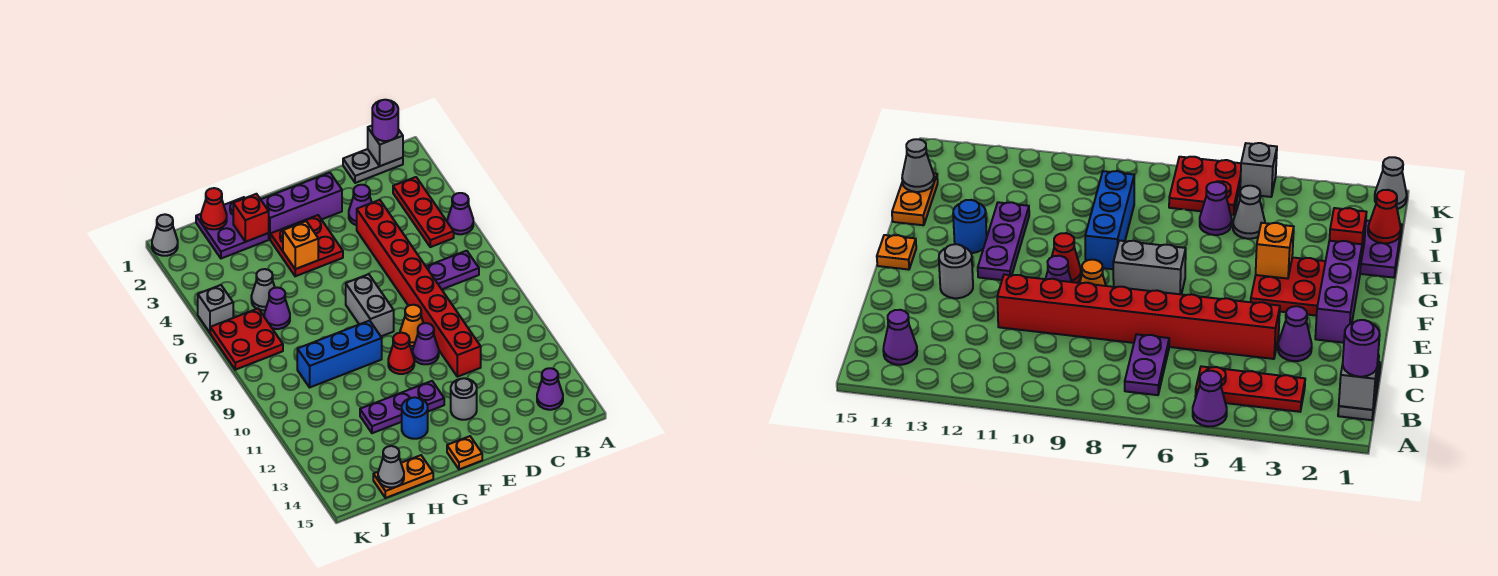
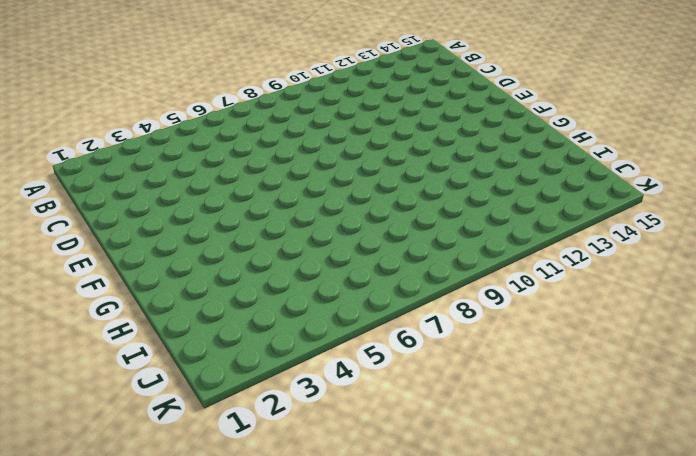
none -> purple 1x1 cone [447,193,473,234]
none -> grey 1x2 plate [343,149,403,183]
none -> red 1x3 plate [393,177,454,247]
none -> purple 1x2 plate [426,251,479,289]

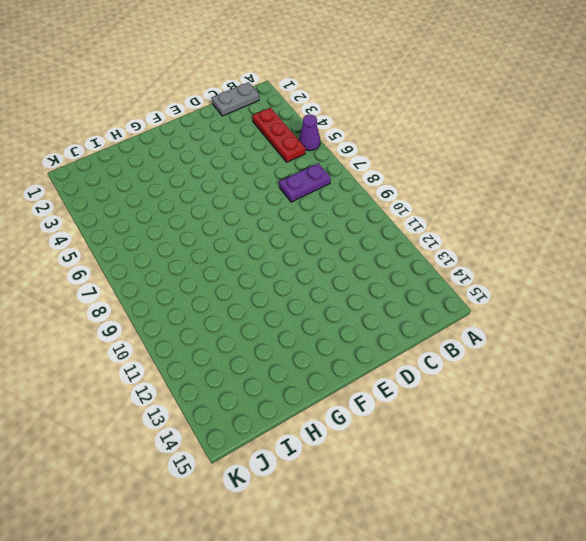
none -> purple 1x1 cone [537,368,563,410]
none -> purple 1x1 cone [349,185,372,225]
none -> red 1x8 brick [357,200,481,377]
none -> purple 1x3 brick [261,173,342,239]

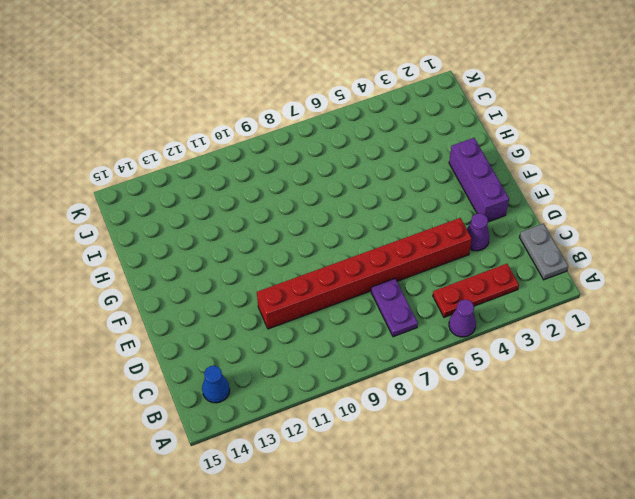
blue 1x1 cone [202,366,230,403] -> purple 1x1 cone [537,368,563,410]
none -> orange 1x1 cone [400,305,423,346]
none -> purple 1x1 cone [413,323,439,364]
none -> grey 1x1 round brick [451,378,477,420]
none -> red 2x2 plate [270,215,343,276]

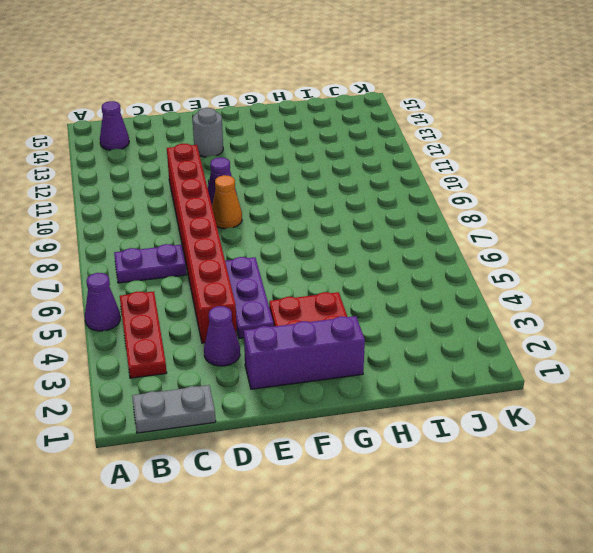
purple 1x3 plate [225,257,274,339] -> purple 1x3 plate turned to [360,381,444,433]
none -> grey 1x2 brick [346,274,394,336]
none -> red 1x1 cone [388,333,414,374]
none -> orange 1x1 plate [447,436,482,469]
none -> blue 1x3 brick [297,321,382,387]

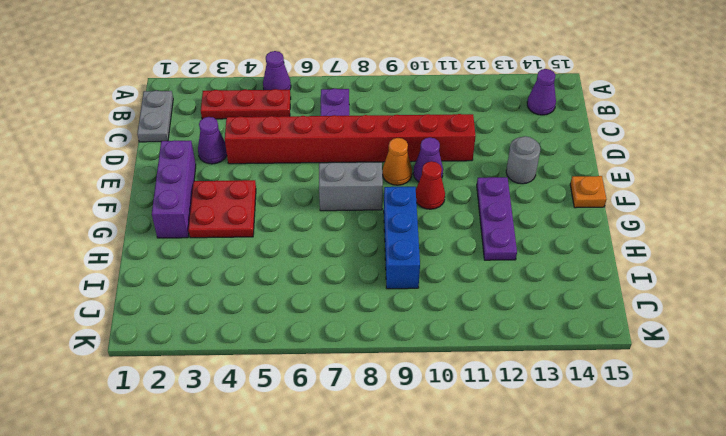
none -> blue 1x1 round brick [402,397,428,439]
none -> purple 2x2 plate [196,197,269,258]
none -> orange 1x2 plate [373,455,433,498]
none -> grey 1x1 cone [251,269,275,310]

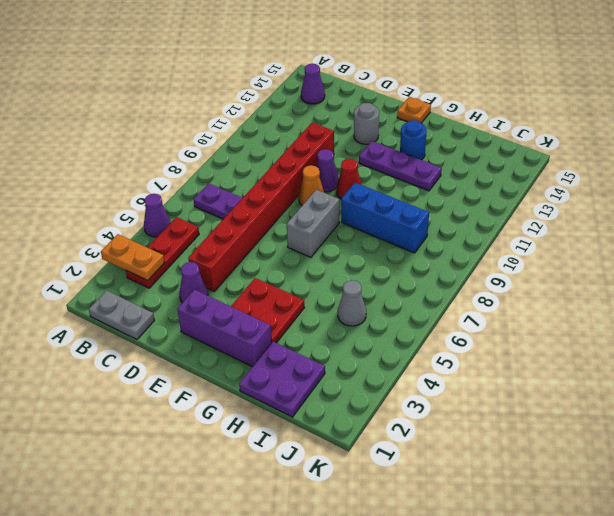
orange 1x2 plate [101,234,165,280] -> orange 1x2 plate moved to [373,455,433,498]
none -> purple 1x1 cone [264,288,290,329]
none -> red 2x2 plate [210,309,283,370]
none -> grey 1x1 cone [152,214,178,256]
none -> grey 1x1 brick [198,285,233,333]

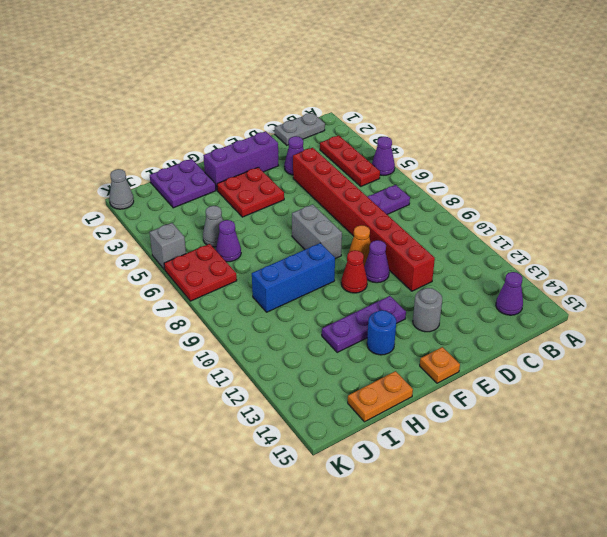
none -> grey 1x1 brick [368,126,403,166]
none -> orange 1x1 brick [283,221,318,269]
none -> red 1x1 brick [233,194,269,242]
none -> red 1x1 cone [201,188,227,229]

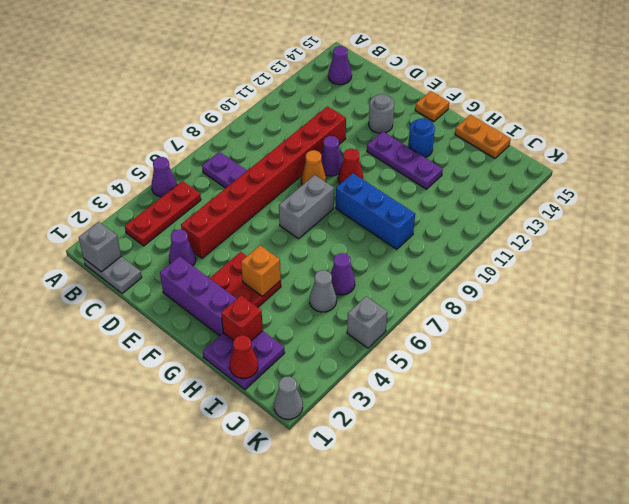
none -> red 2x2 plate [210,309,283,370]
none -> grey 1x1 cone [378,446,404,487]
none -> purple 1x1 round brick [372,100,398,141]

